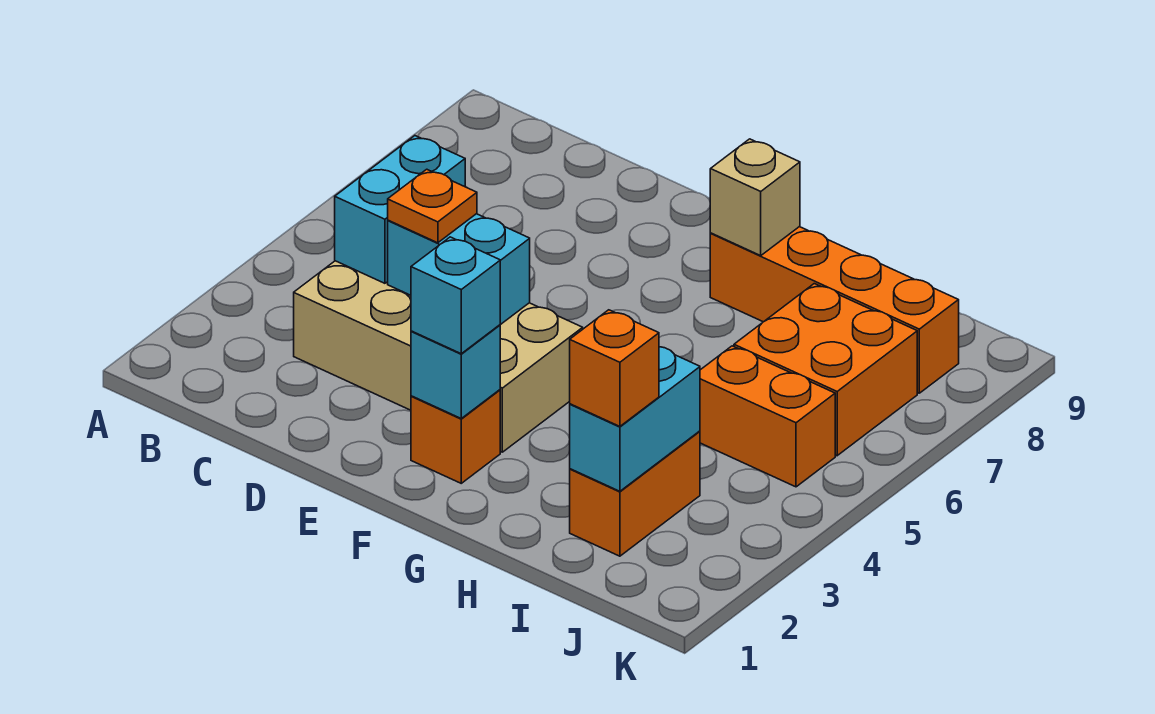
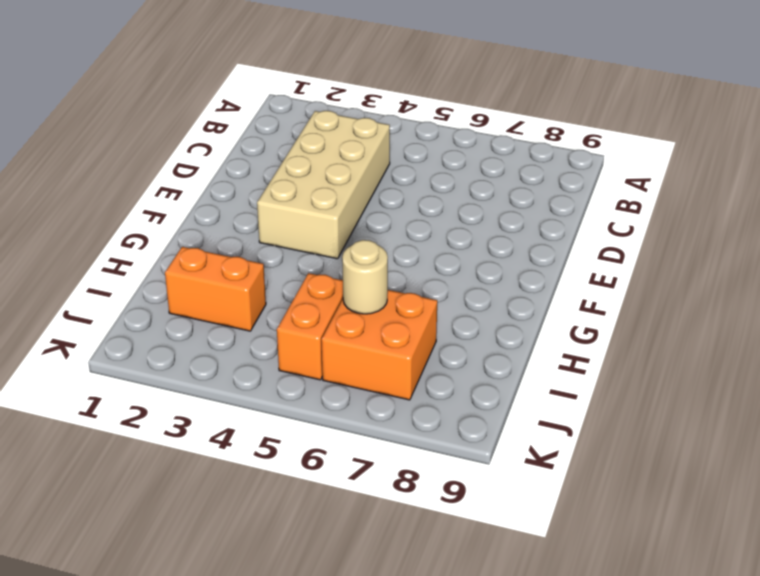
tan 1x1 round brick [342,240,388,314] -> none
none -> orange 1x1 brick [411,390,500,483]
none -> orange 1x4 brick [710,227,959,393]
none -> cyan 1x2 brick [335,136,465,283]

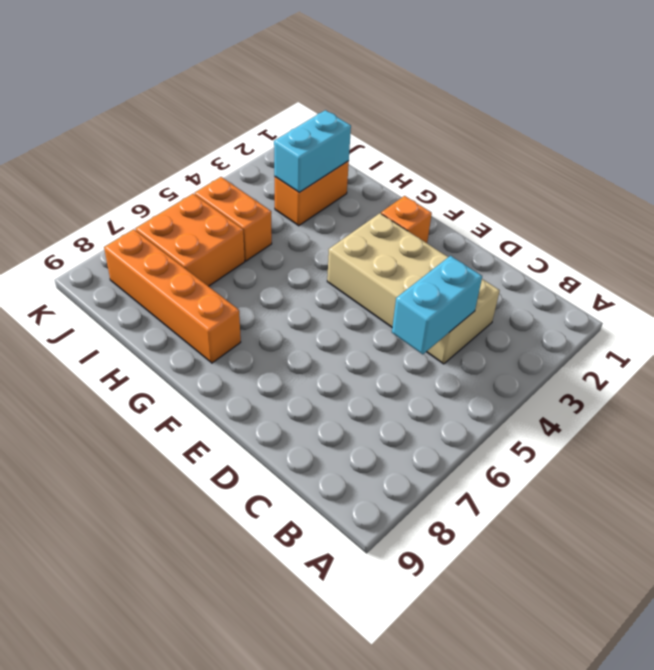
none -> cyan 1x2 brick [388,214,530,325]
none -> cyan 1x1 brick [411,325,500,418]
none -> tan 1x1 brick [710,139,800,256]

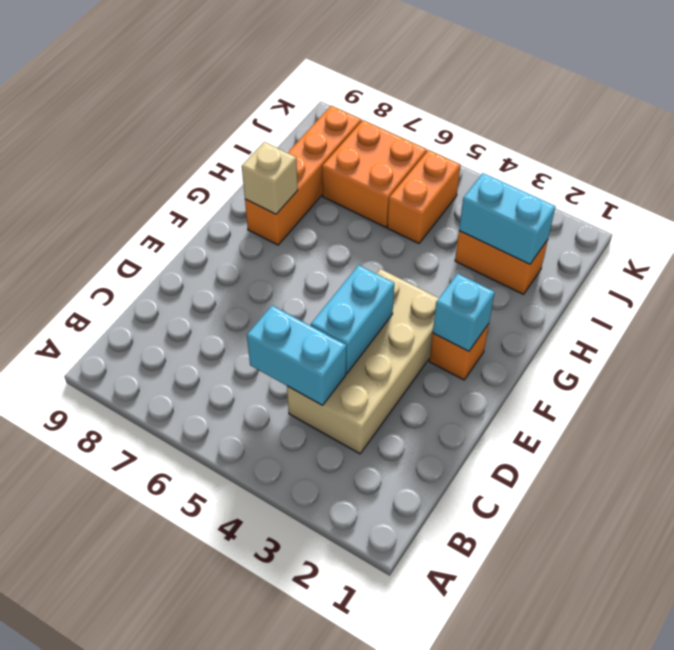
none -> orange 1x1 plate [388,169,477,243]
none -> cyan 1x1 brick [411,237,500,354]
none -> orange 1x1 brick [570,310,659,426]

